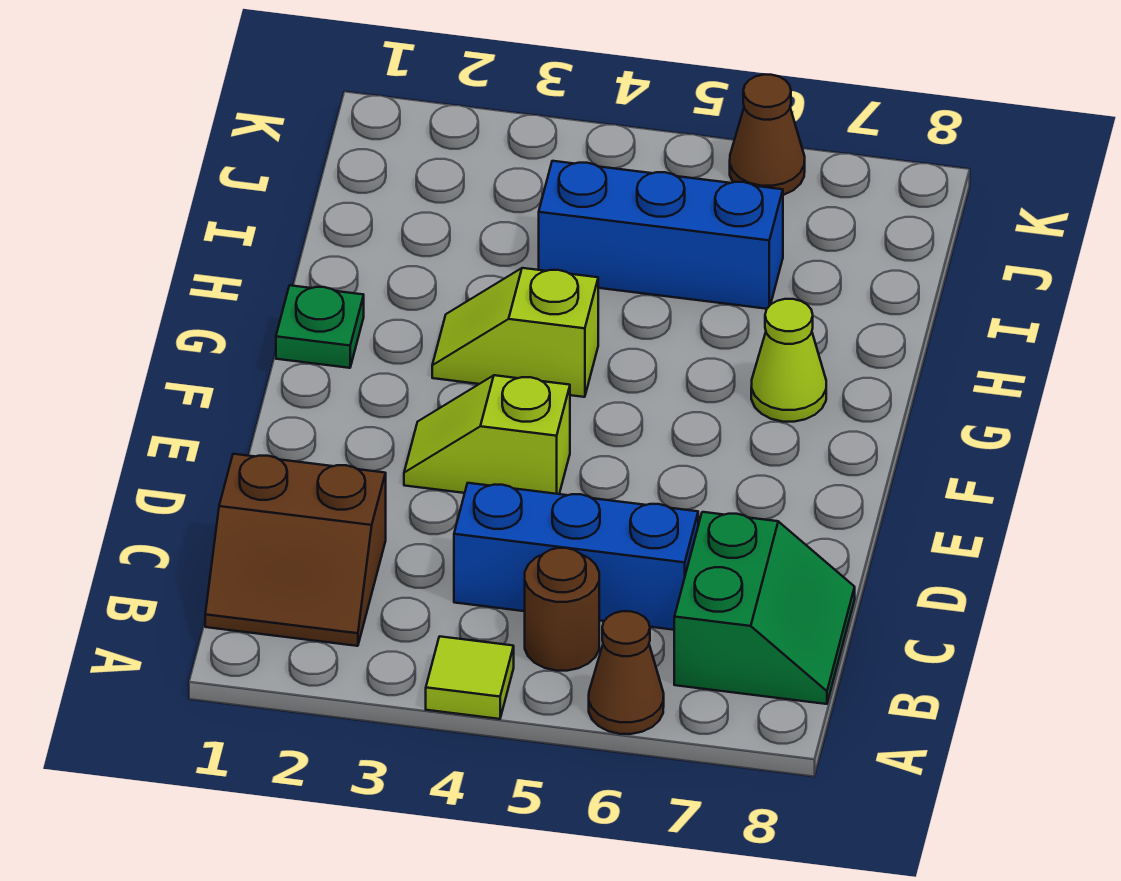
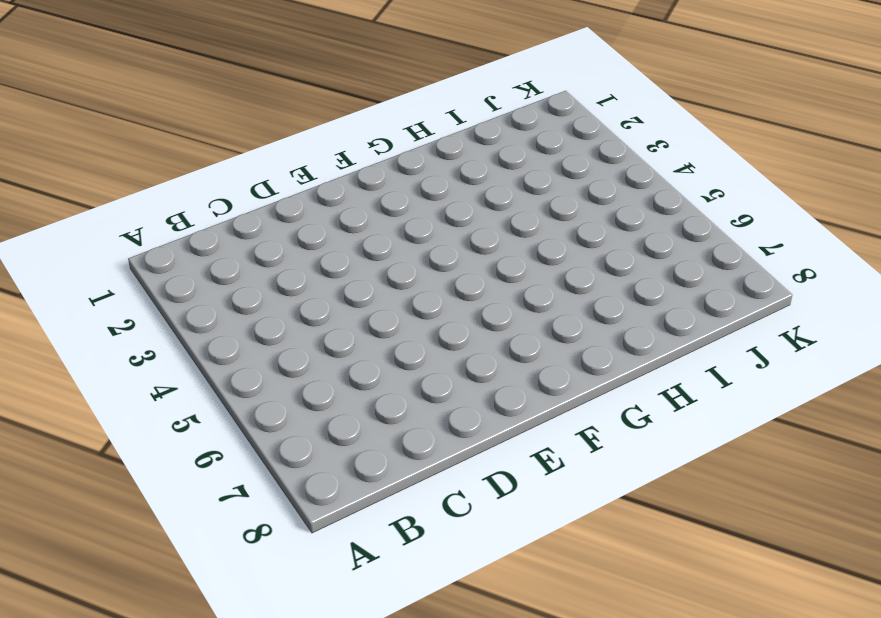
none -> lime 1x1 tile [426,636,514,719]
none -> brown 1x1 cone [589,611,664,734]
none -> brown 2x2 slope [205,454,386,646]

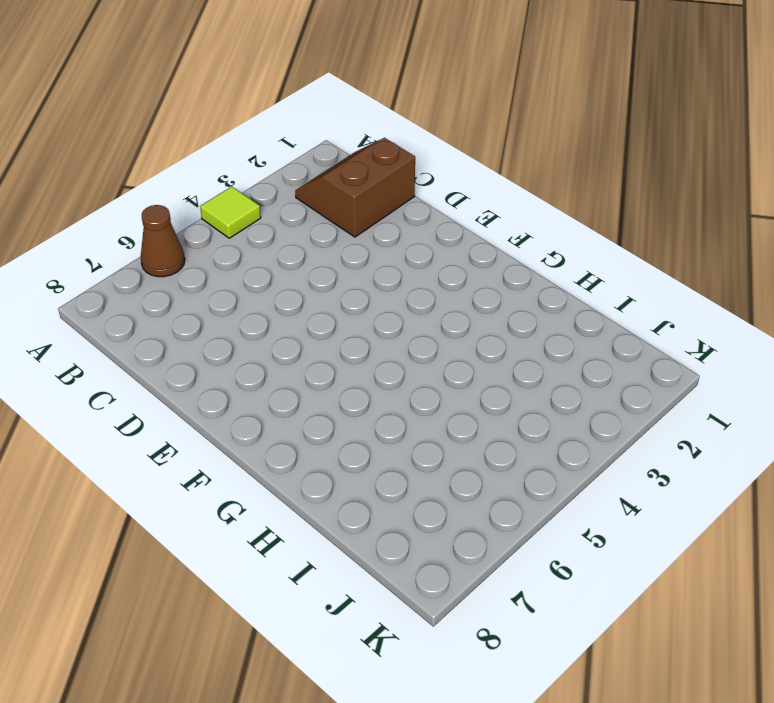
none -> brown 1x1 round brick [525,548,599,671]
none -> green 2x2 slope [674,512,855,704]
none -> blue 1x3 brick [454,483,698,630]

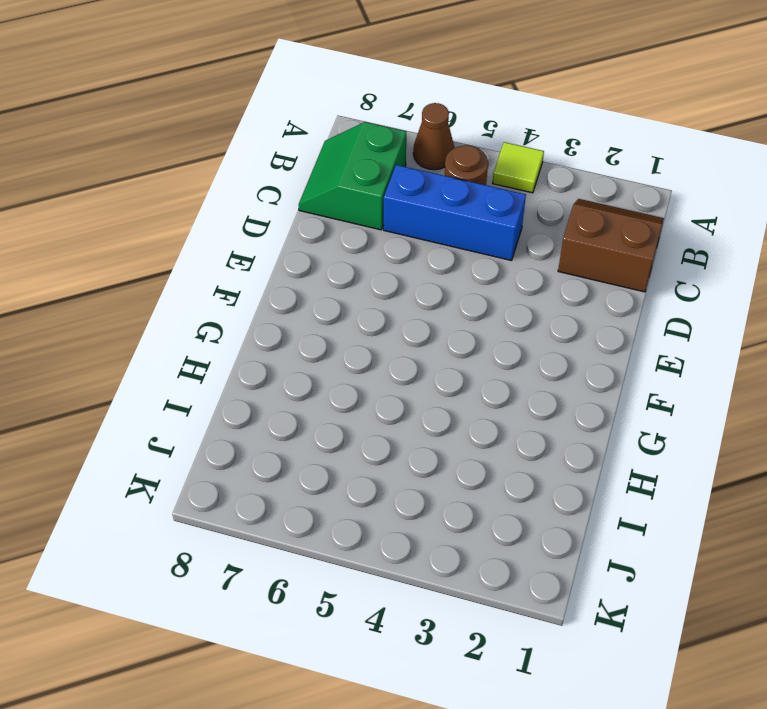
none -> lime 1x2 slope [404,375,570,494]
none -> green 1x1 plate [276,285,364,368]
none -> lime 1x2 slope [432,268,598,397]

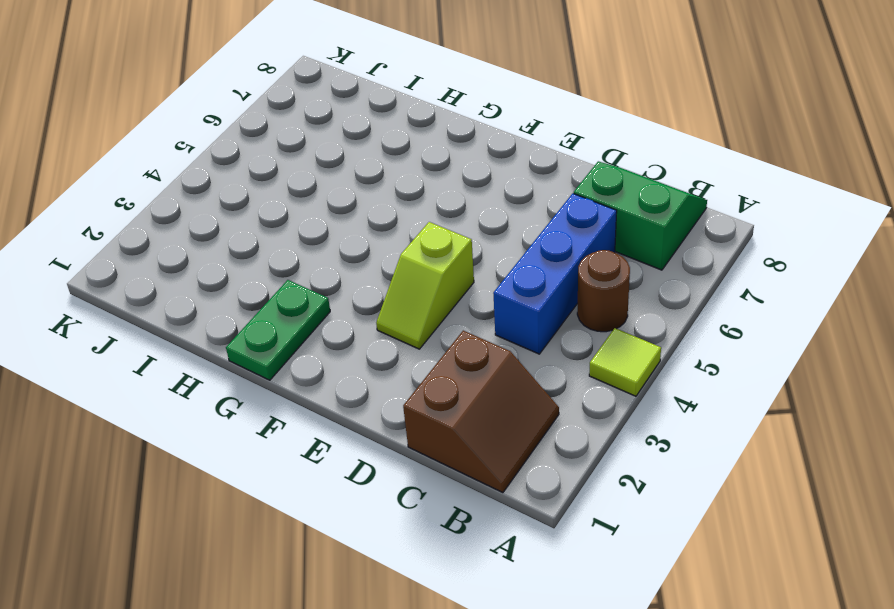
green 1x2 plate [226,280,330,380] -> green 1x1 plate [276,285,364,368]
none -> brown 1x1 cone [589,611,664,734]
none -> lime 1x2 slope [432,268,598,397]
none -> lime 1x1 cone [751,299,826,422]

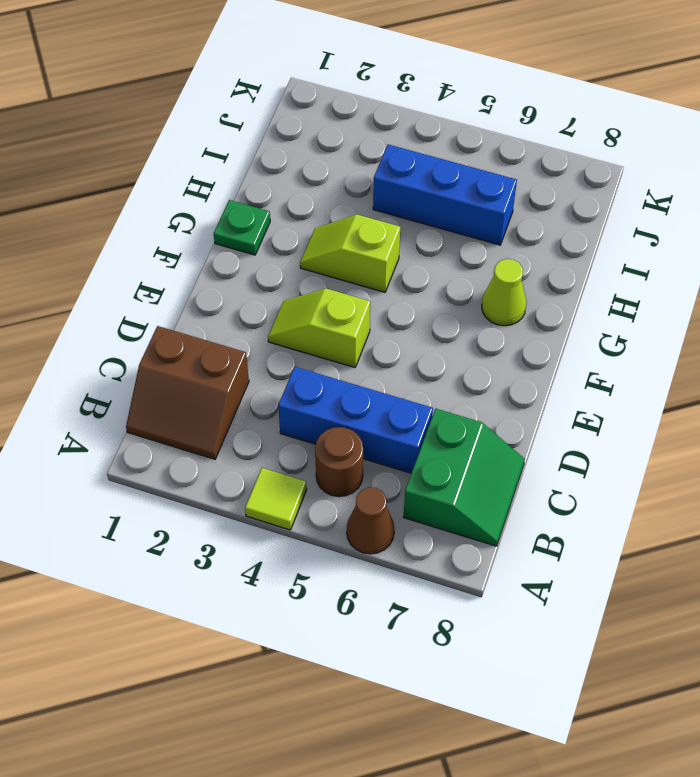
none -> brown 1x1 cone [730,75,805,195]

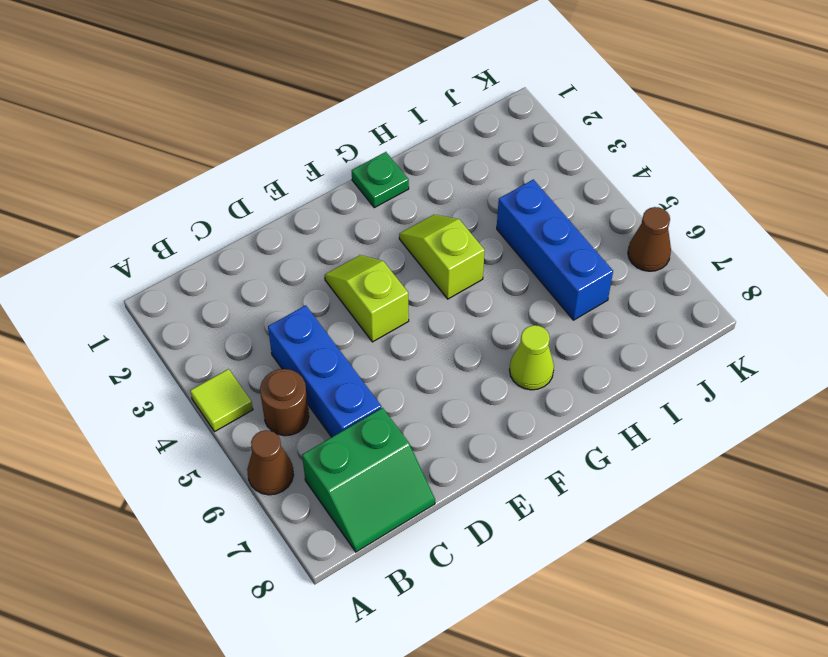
none -> brown 2x2 slope [205,454,386,646]

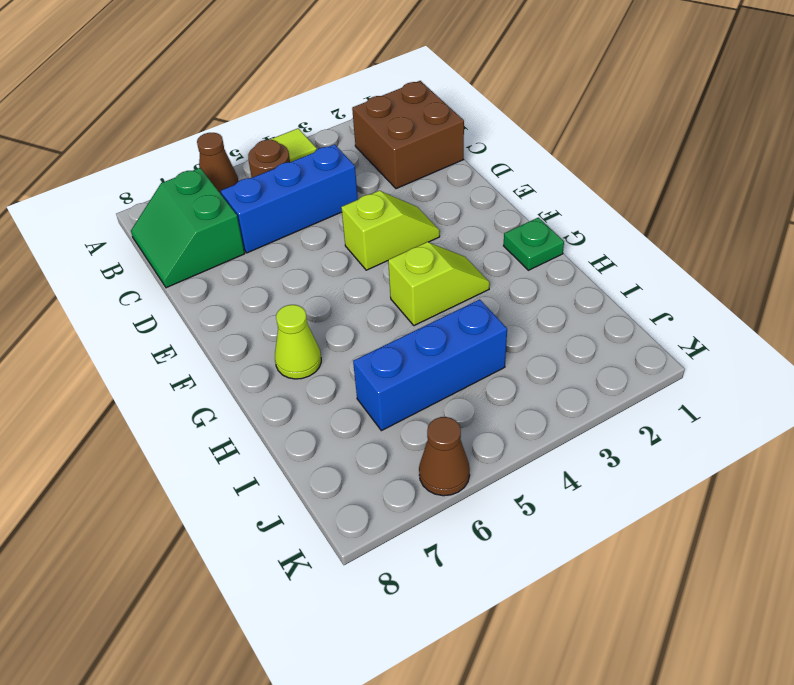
brown 2x2 brick [352,81,464,189] -> brown 2x2 slope [205,454,386,646]

